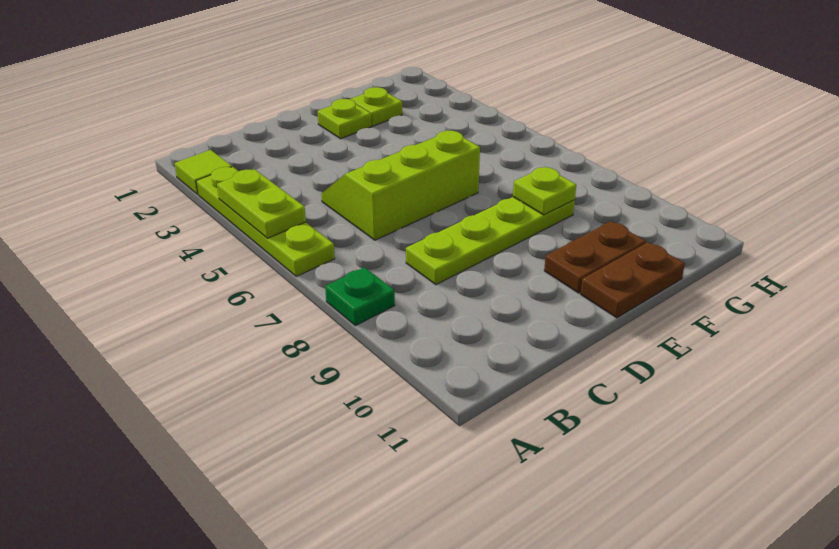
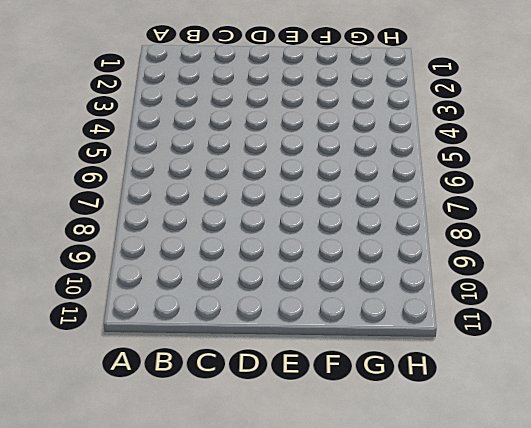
none -> lime 1x1 tile [174,150,232,194]
none -> lime 1x4 plate [196,167,335,276]

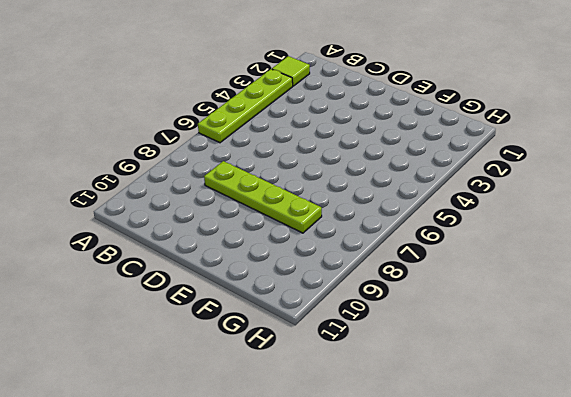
none -> green 1x1 plate [325,267,395,326]
none -> lime 2x3 slope [321,131,480,240]

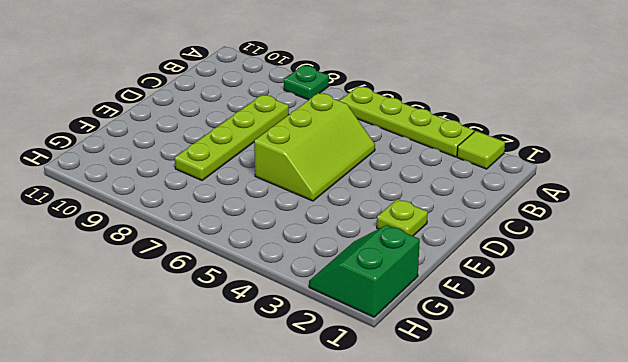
green 2x2 slope [309,225,420,317] -> none
none -> brown 1x2 plate [544,221,646,293]
none -> brown 1x2 plate [580,242,685,318]

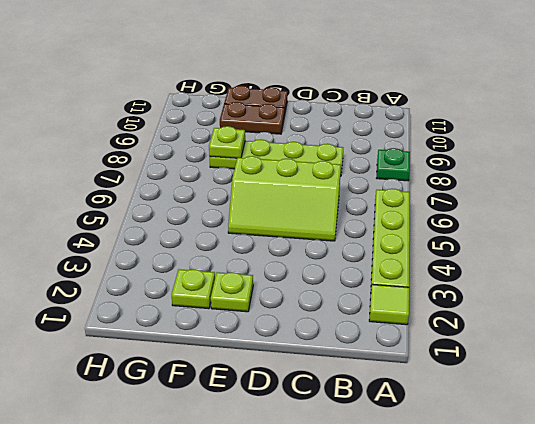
none -> lime 1x2 plate [217,169,306,238]

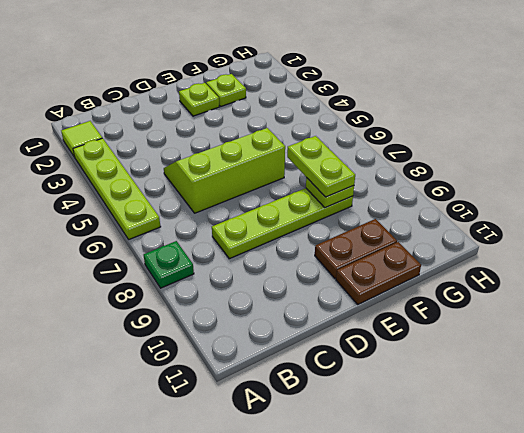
lime 1x2 plate [287,136,355,197] -> lime 1x2 plate moved to [217,169,306,238]

